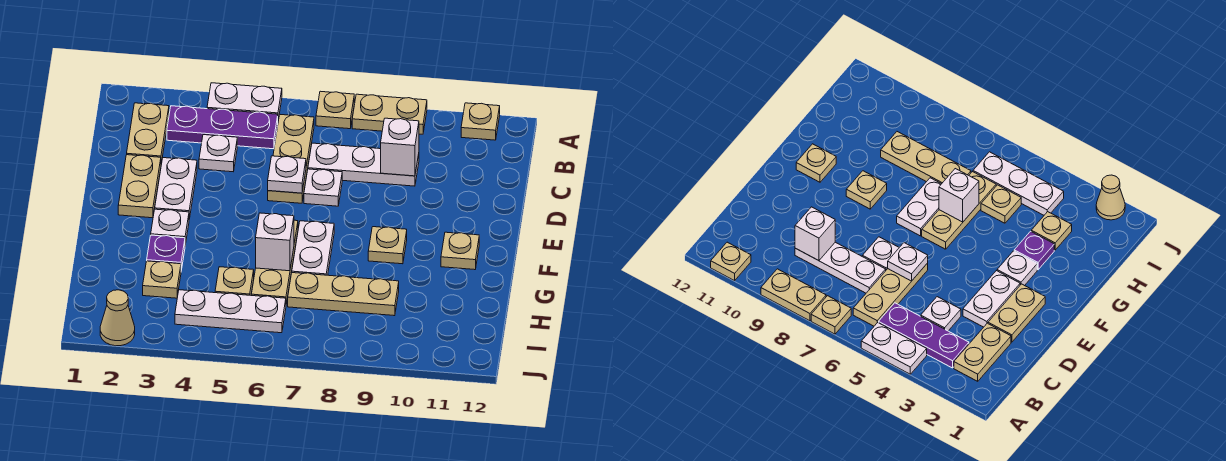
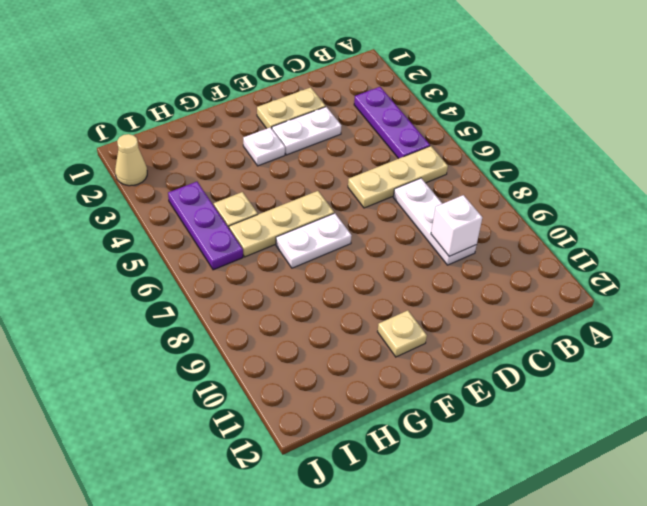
purple 1x3 plate [168,182,243,270] -> white 1x3 plate [175,290,286,333]
none -> white 1x2 plate [207,83,282,120]
none -> tan 1x1 plate [316,91,354,129]
none -> tan 1x2 plate [352,94,427,134]

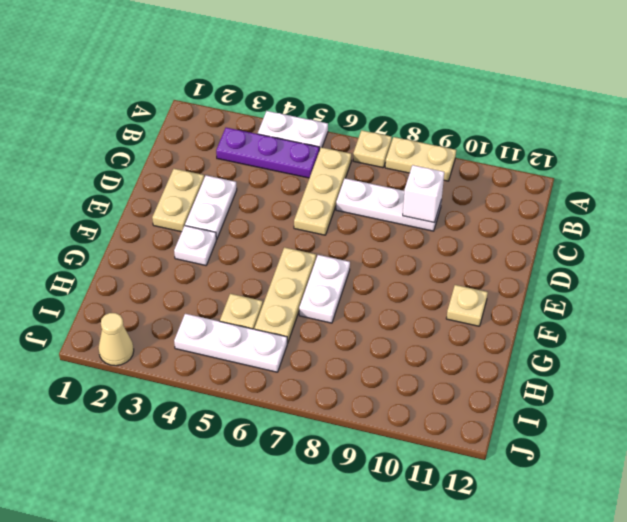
none -> tan 1x1 plate [461,103,500,140]
none -> tan 1x2 plate [127,103,169,164]
none -> white 1x1 plate [199,135,237,172]

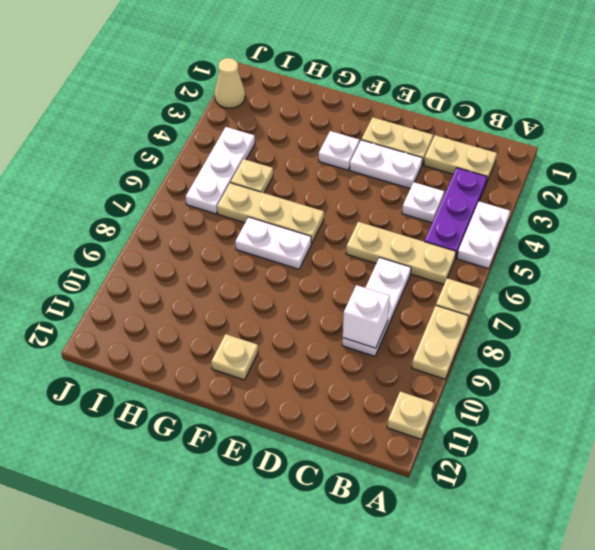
none -> white 1x1 plate [304,169,342,206]
none -> tan 1x1 plate [368,227,407,264]
none -> purple 1x1 plate [147,235,185,270]

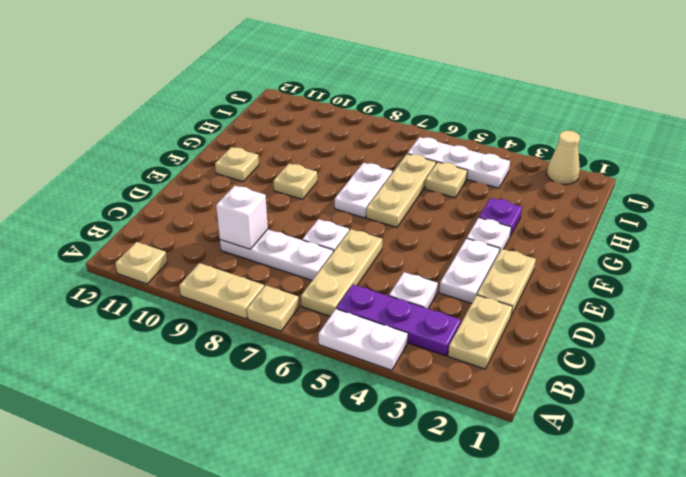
none -> tan 1x1 plate [143,261,181,298]
none -> tan 1x3 plate [288,273,399,316]
none -> white 1x1 plate [268,156,306,193]

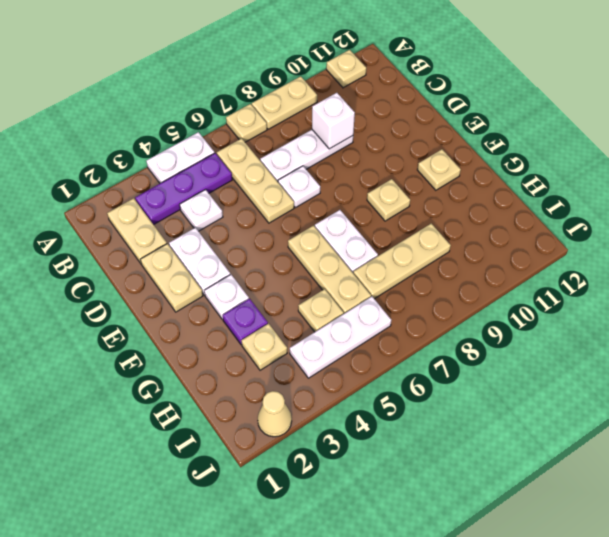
none -> white 1x1 plate [268,156,306,193]
none -> white 1x1 brick [256,213,294,271]

